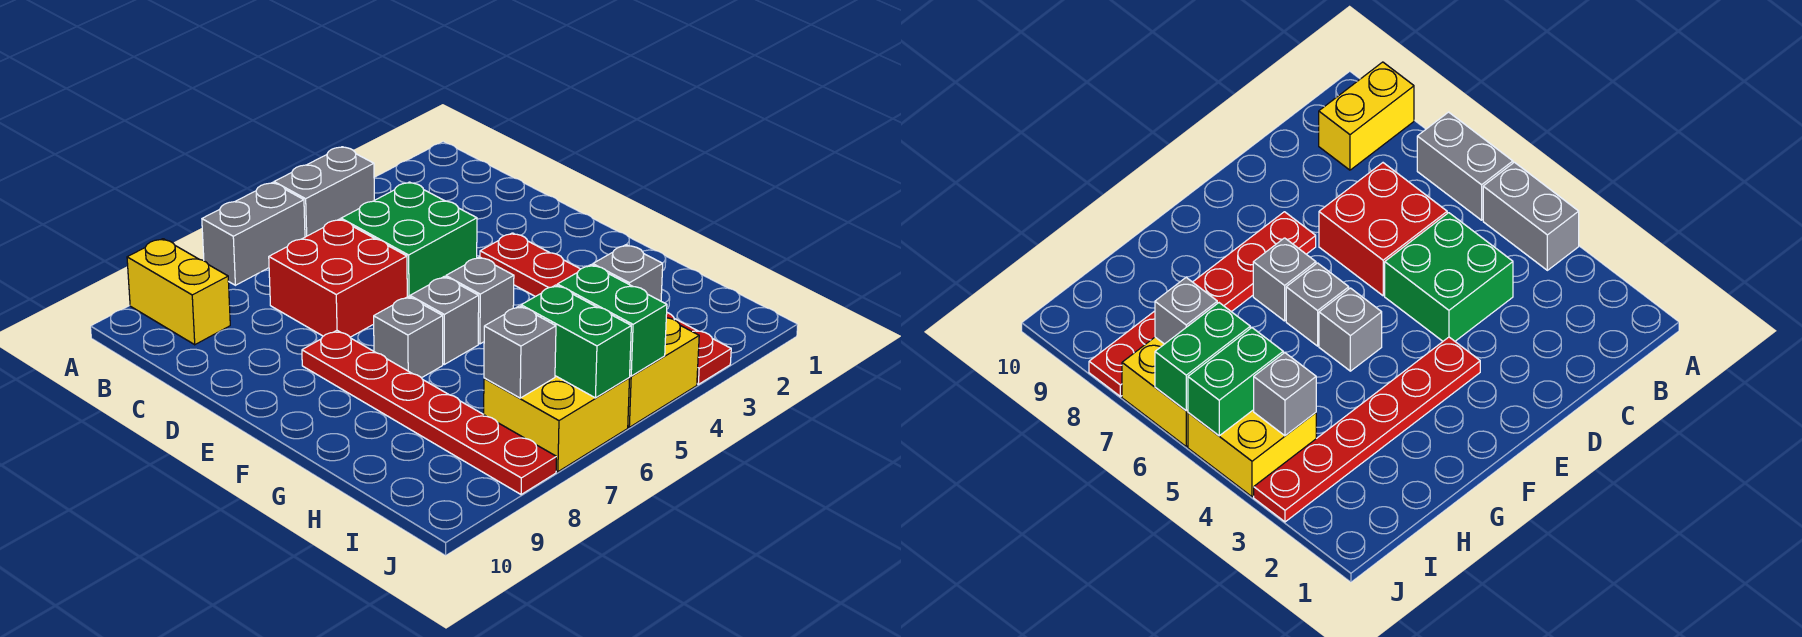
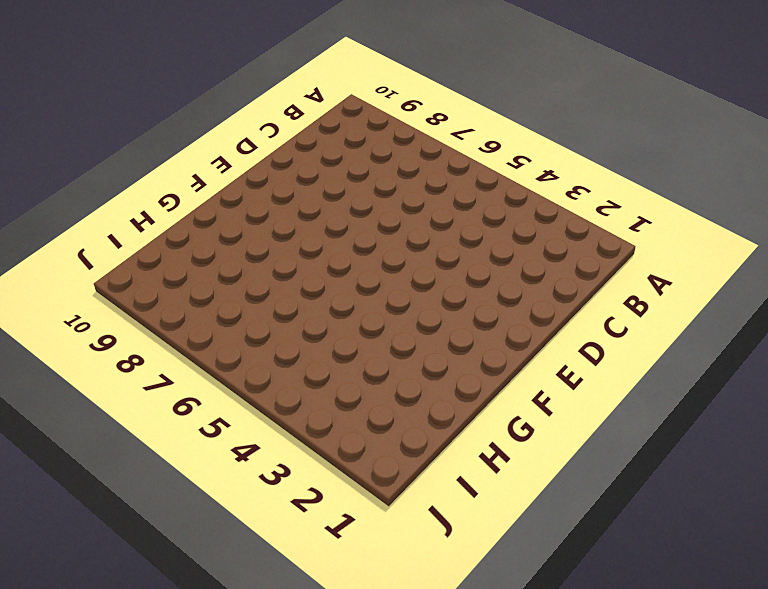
none -> grey 1x2 brick [274,147,374,237]
none -> grey 1x2 brick [202,183,305,285]
none -> yellow 1x2 brick [127,239,230,345]

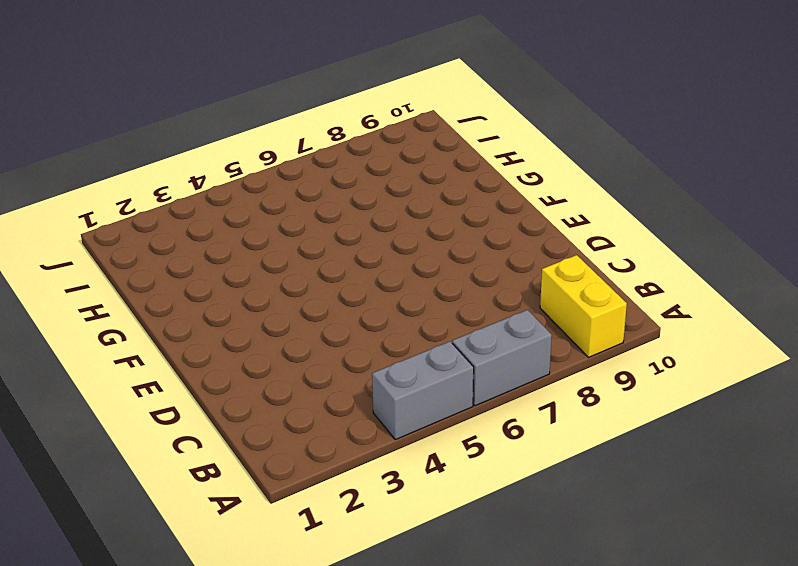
none -> green 2x2 brick [341,182,477,297]
none -> red 2x2 brick [269,219,407,337]
none -> red 1x6 plate [480,233,731,384]

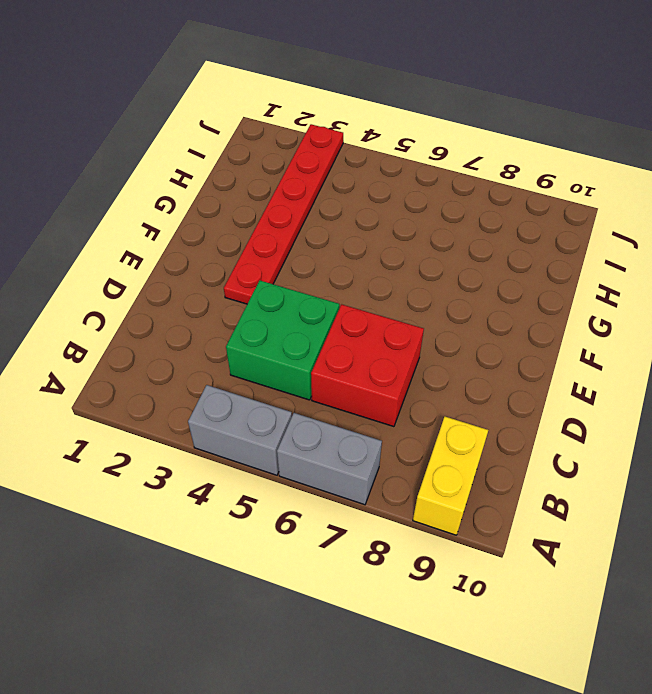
none -> red 1x6 plate [302,331,556,495]
none -> grey 1x1 brick [446,257,514,344]
none -> grey 1x1 brick [410,277,479,364]

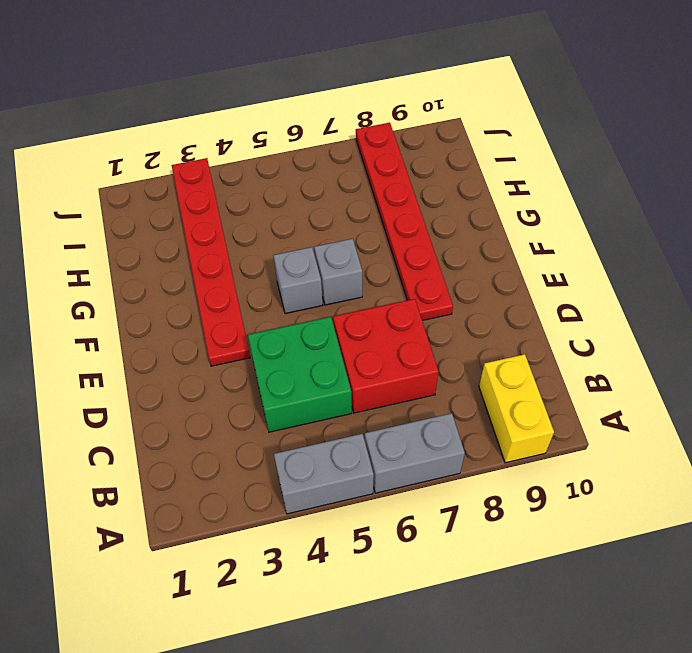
none -> grey 1x1 brick [374,297,443,378]
none -> yellow 2x2 brick [628,318,699,427]
none -> yellow 2x2 brick [484,376,630,472]

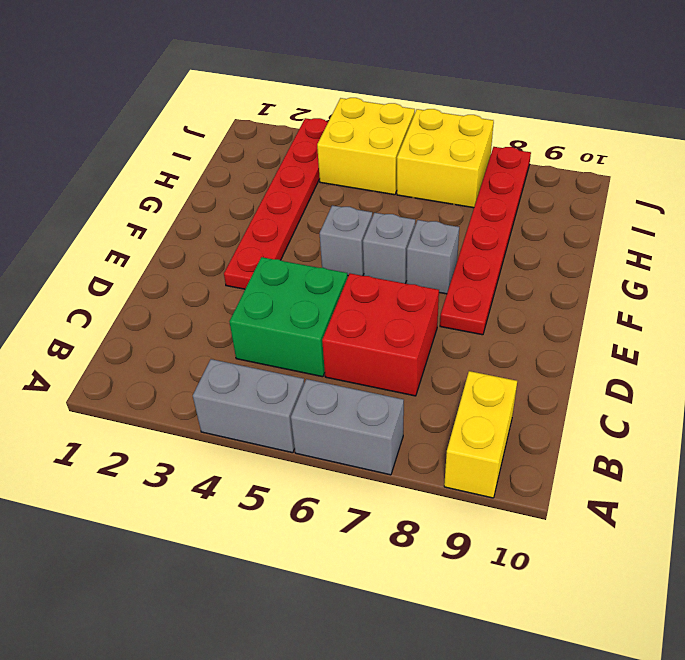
none -> grey 1x1 brick [593,245,663,301]
none -> green 1x2 brick [557,265,667,376]
none -> green 1x2 brick [521,285,631,398]

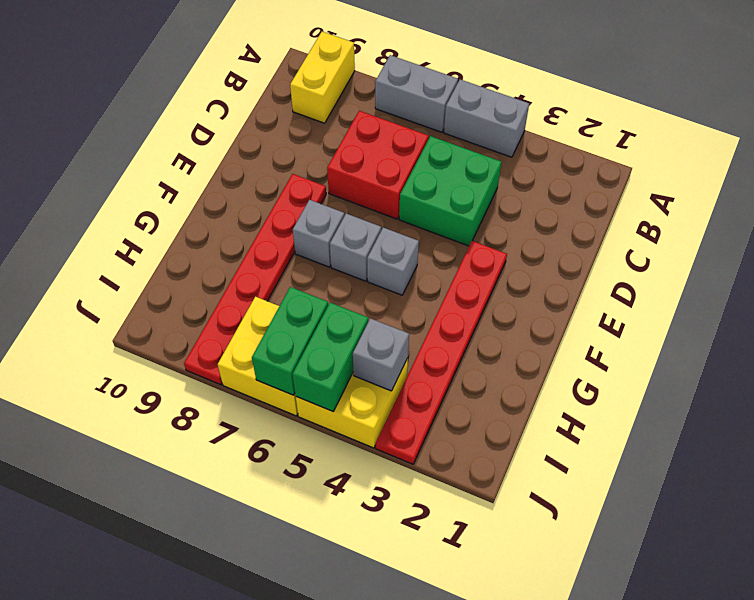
none -> grey 1x1 brick [484,306,556,398]

